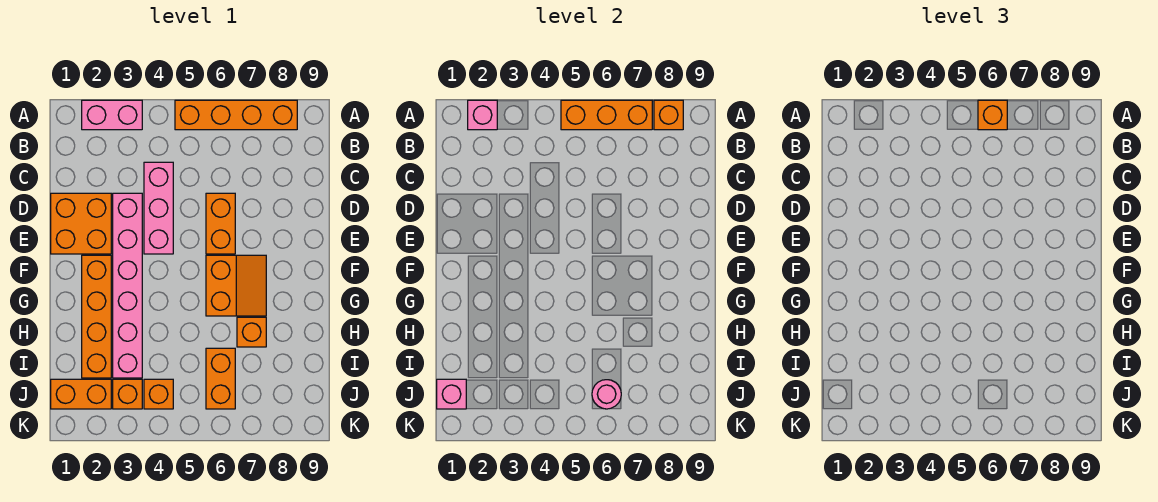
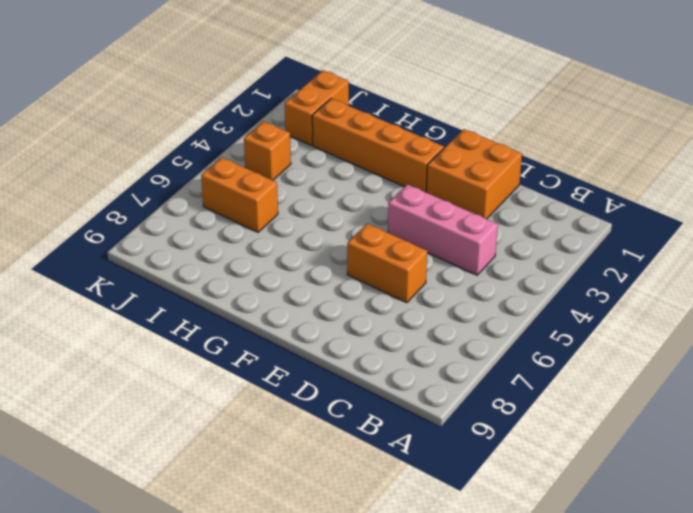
none -> pink 1x2 brick [82,100,142,130]
none -> orange 1x4 brick [175,100,297,130]
none -> pink 1x6 brick [113,193,142,378]

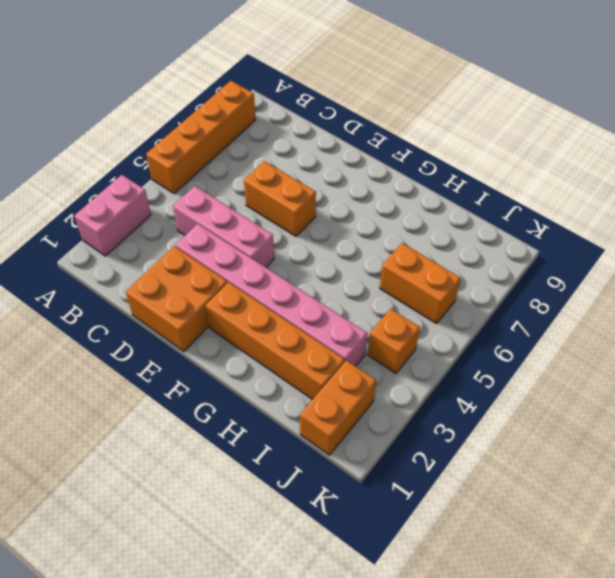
none -> orange 2x2 slope [206,255,266,316]
none -> orange 1x1 brick [237,317,266,347]
none -> orange 1x1 brick [113,379,142,409]

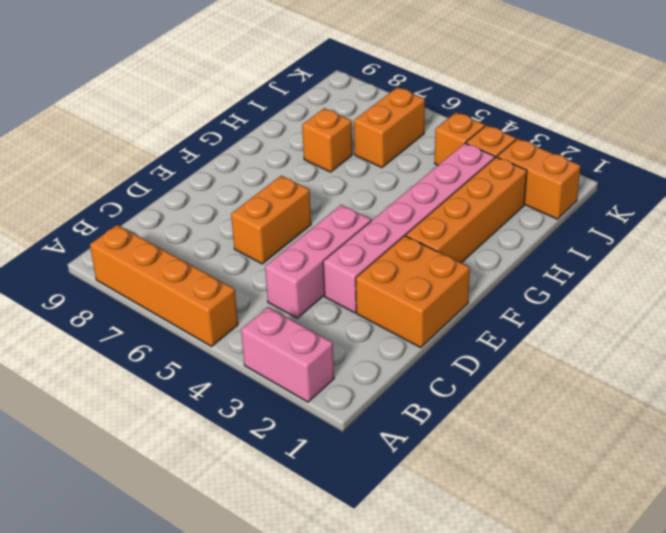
none -> orange 2x2 slope [206,255,266,316]
none -> pink 1x1 brick [468,100,497,130]
none -> orange 1x3 brick [561,100,652,130]

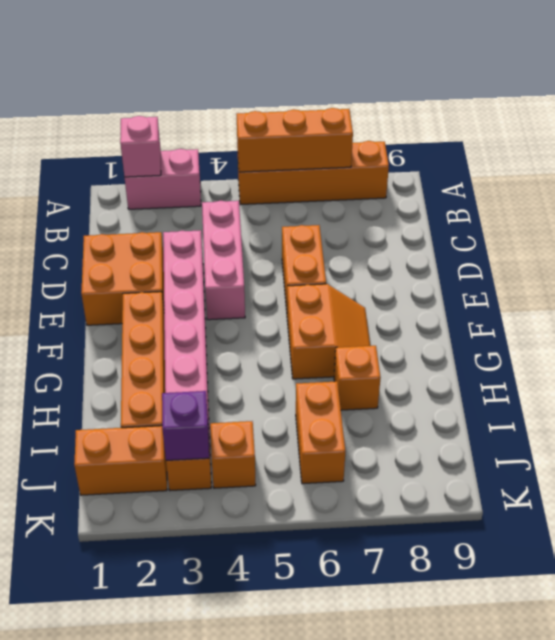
purple 1x1 brick [162,391,209,461] -> none
none -> orange 1x1 brick [654,100,683,130]
none -> pink 1x1 brick [437,379,466,409]
none -> pink 1x1 round brick [592,380,621,409]

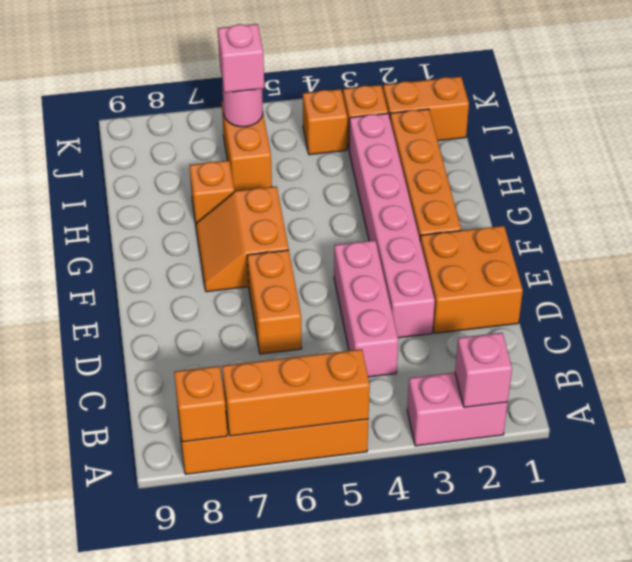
pink 1x1 brick [218,24,264,93] -> pink 1x1 brick moved to [437,379,466,409]
none -> orange 1x1 brick [978,100,1007,130]

